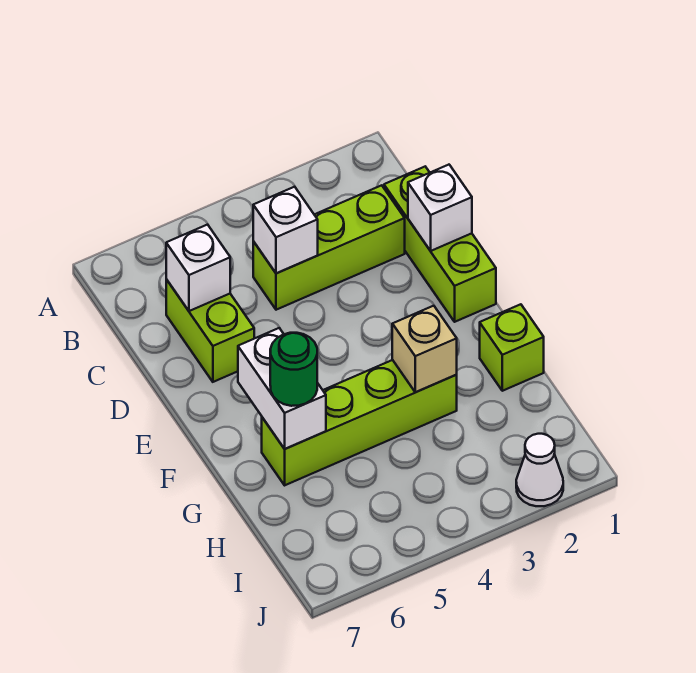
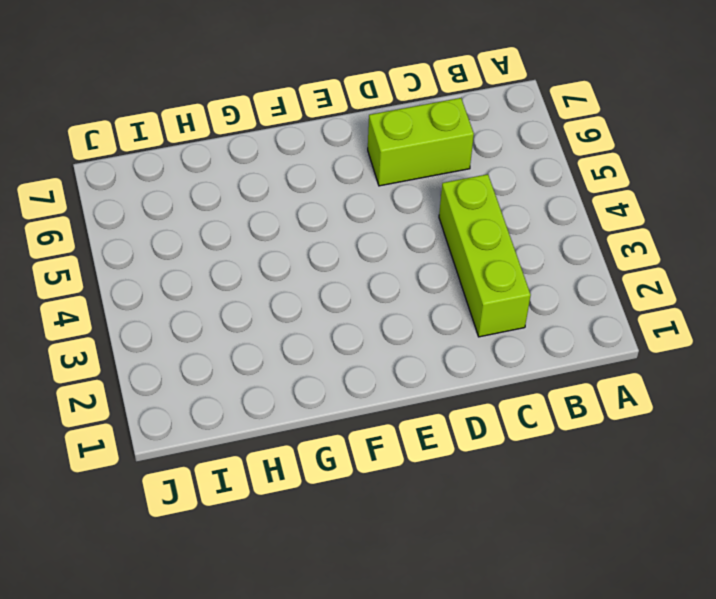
none -> lime 1x3 brick [384,167,496,322]
none -> lime 1x1 brick [480,304,544,391]
none -> lime 1x4 brick [262,360,457,485]

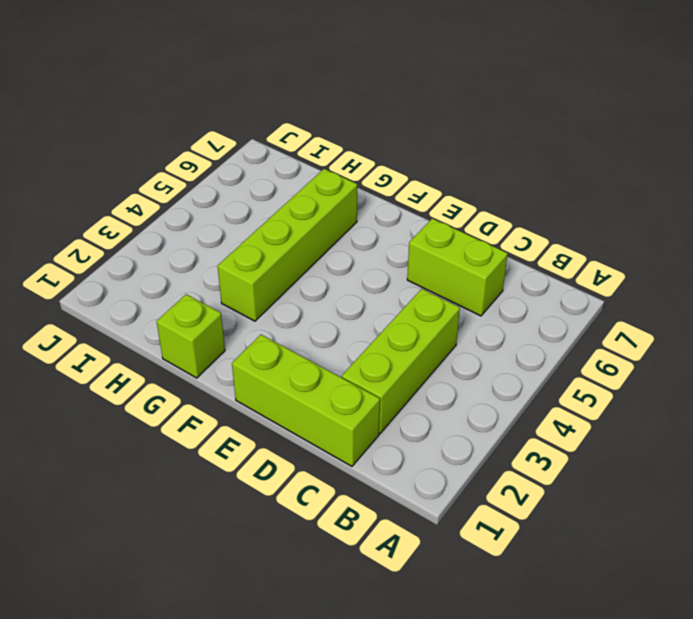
none -> white 1x1 cone [516,434,563,506]
none -> white 1x1 brick [253,187,318,273]
none -> white 1x1 brick [166,224,230,311]

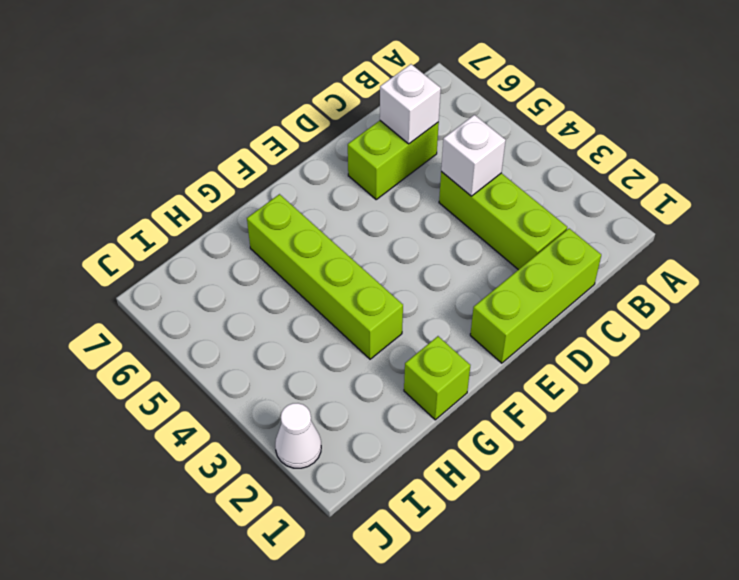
none -> white 1x1 brick [408,165,472,251]
none -> white 1x2 brick [238,328,326,449]
none -> tan 1x1 brick [392,306,457,392]

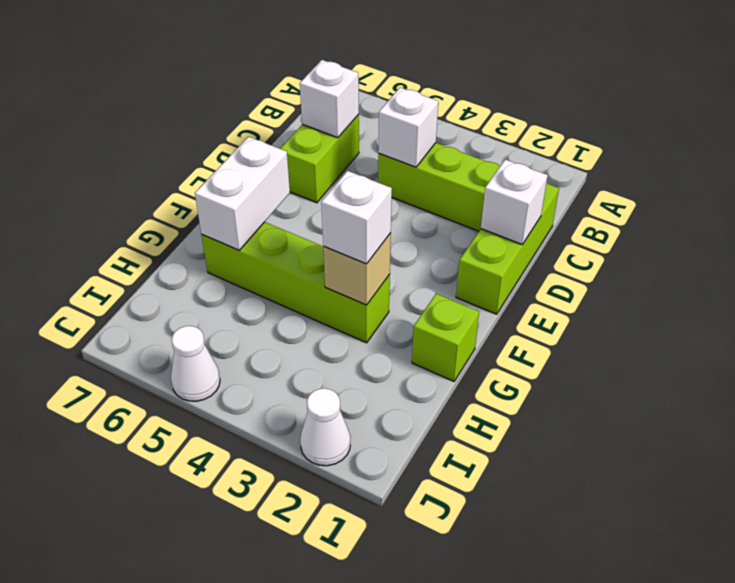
white 1x1 brick [321,171,392,264] -> none
white 1x1 cone [171,326,220,401] -> none
none -> green 1x1 round brick [270,333,317,406]

